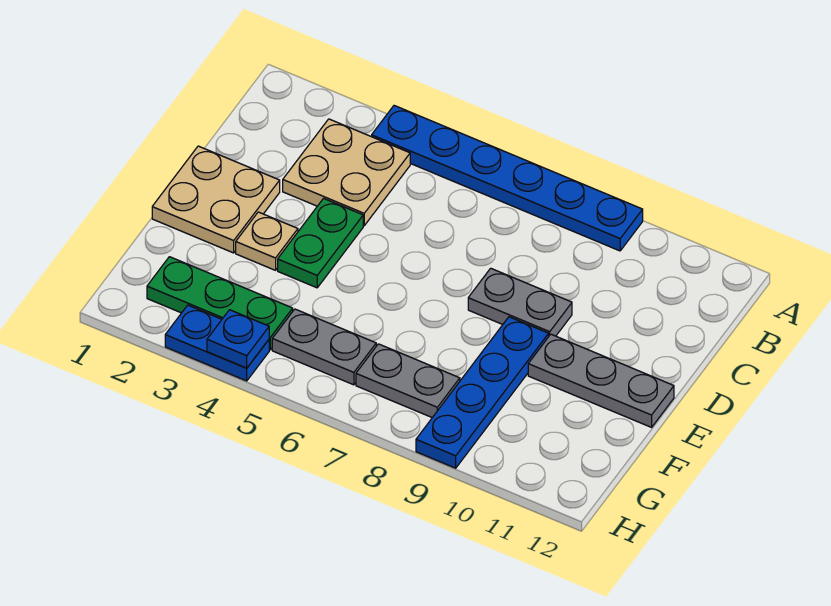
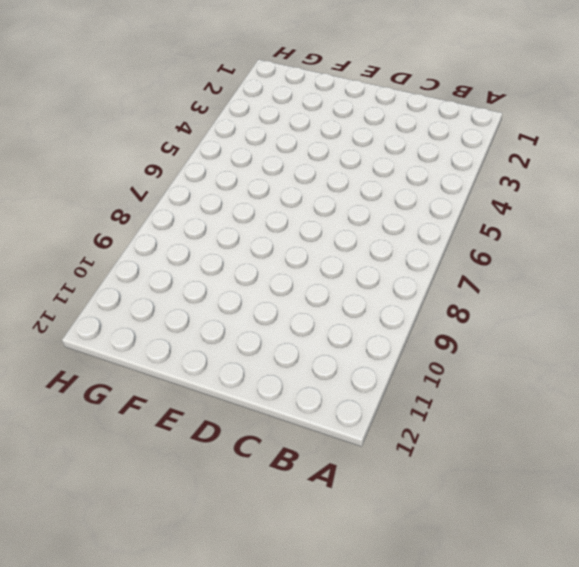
none -> blue 1x6 plate [372,106,643,251]
none -> tan 2x2 plate [283,119,410,226]
none -> tan 2x2 plate [152,146,280,253]

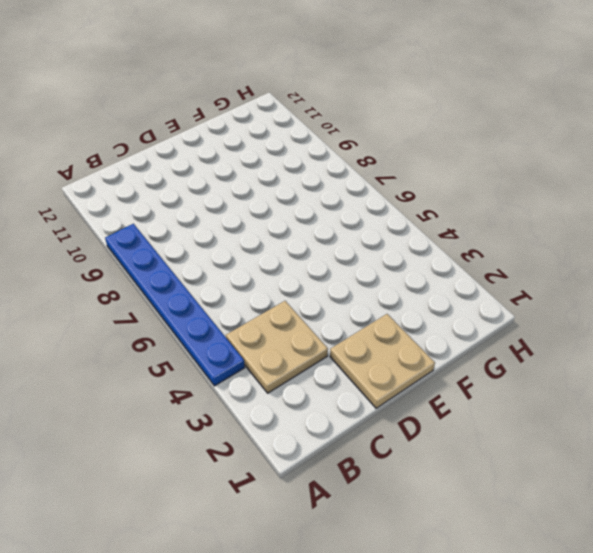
none -> green 1x2 plate [278,199,363,288]
none -> grey 1x2 plate [468,268,572,336]
none -> tan 1x1 plate [236,212,298,270]

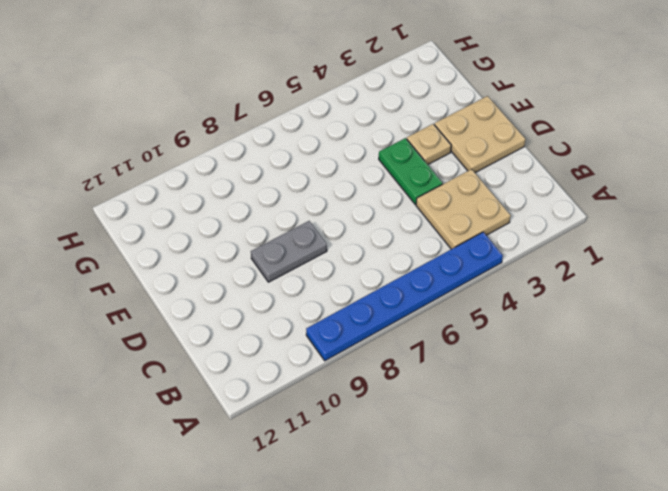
none -> blue 1x4 plate [416,317,549,468]
none -> grey 1x3 plate [528,334,674,427]
none -> green 1x3 plate [147,257,293,350]

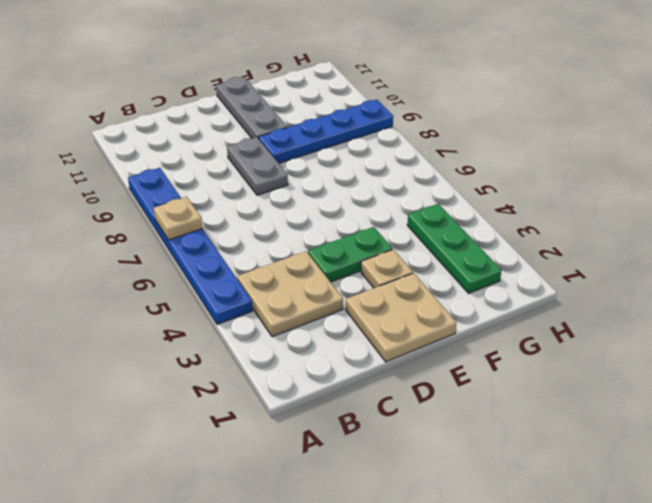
tan 1x1 plate [154,197,202,240] -> none
none -> grey 1x2 plate [272,309,376,385]
none -> grey 1x2 plate [356,344,460,417]
none -> blue 1x2 plate [165,305,269,381]

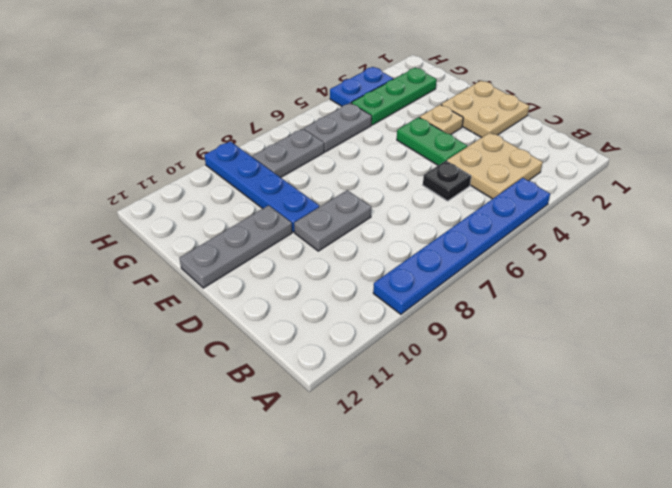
black 1x1 plate [423,161,471,201] -> none
none -> blue 1x1 plate [207,310,269,368]

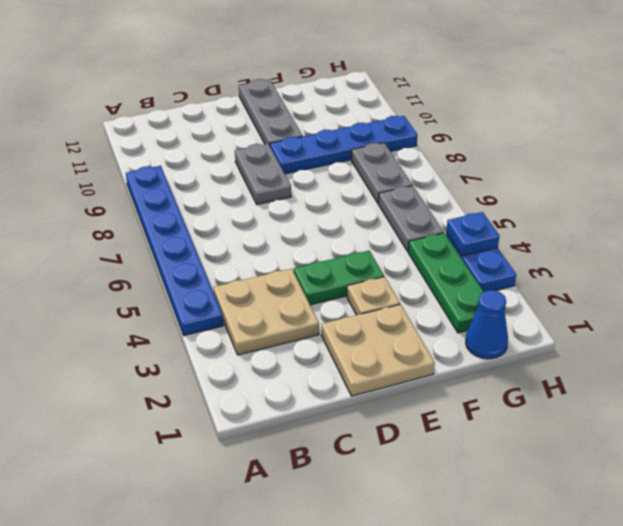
blue 1x1 cone [466,290,508,359] -> none

